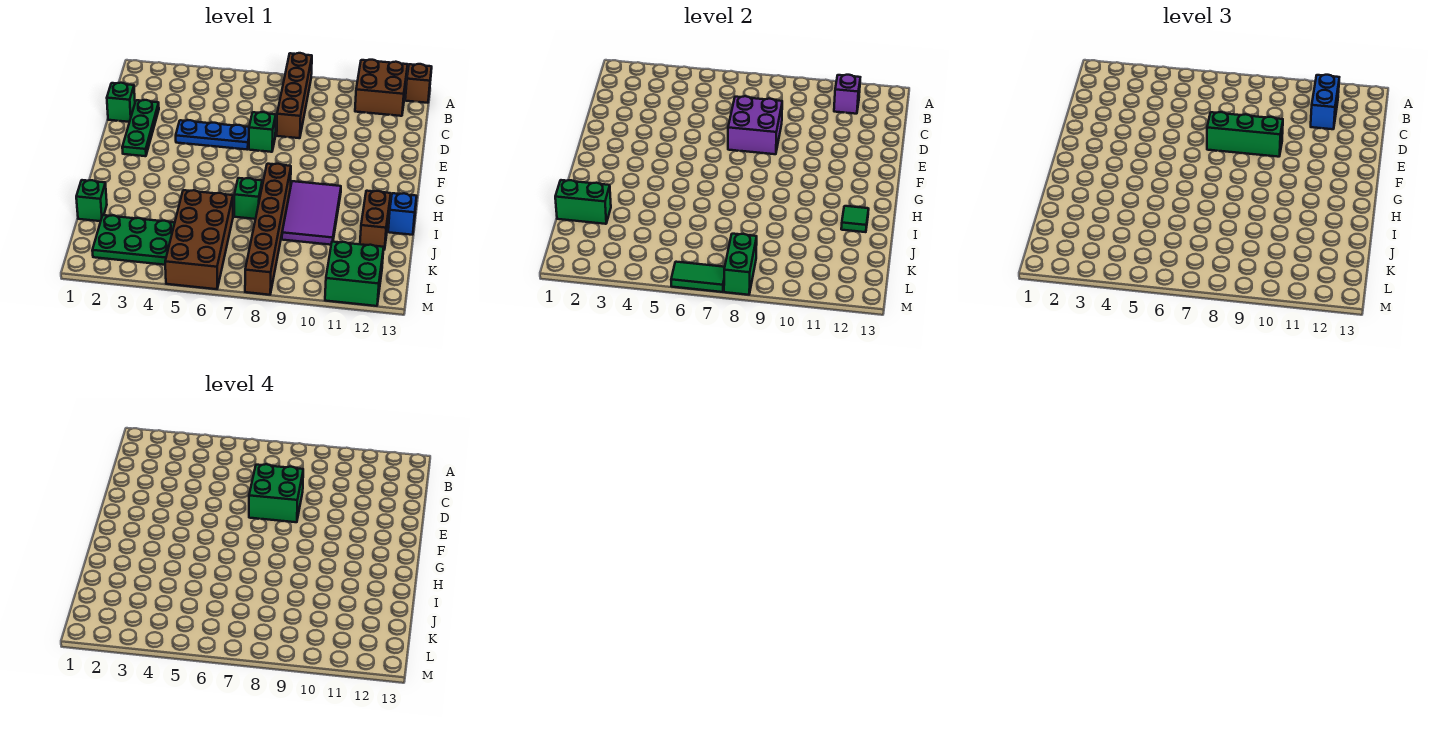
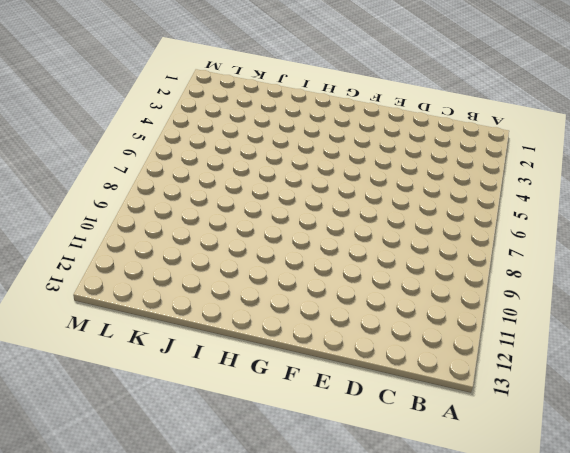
none -> brown 1x4 brick [277,53,312,138]
none -> brown 2x2 brick [355,60,408,116]
none -> brown 1x1 brick [405,64,432,103]

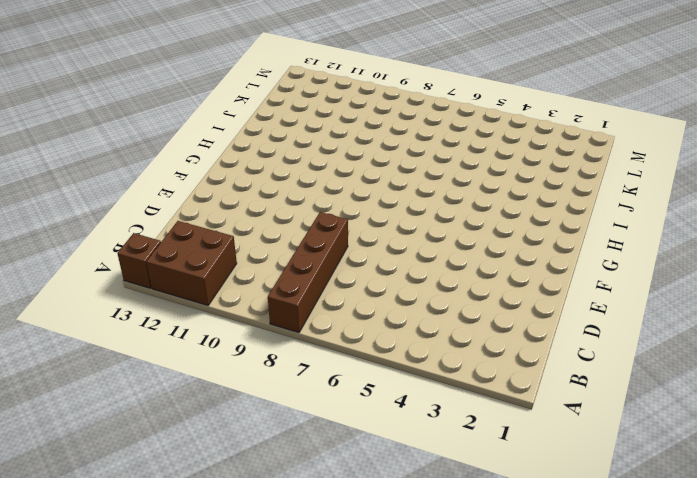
none -> green 1x1 brick [107,83,135,122]
none -> green 1x3 plate [122,100,159,156]
none -> blue 1x3 plate [176,120,249,150]

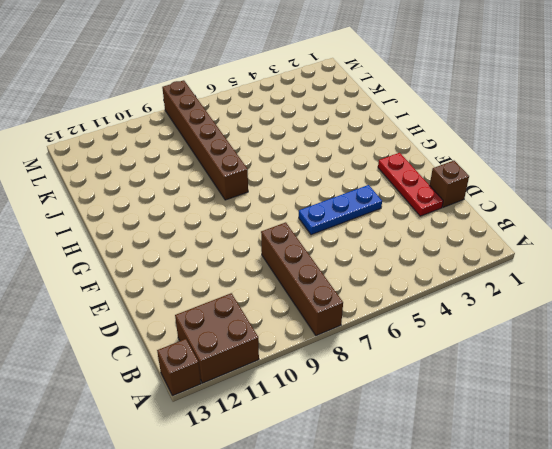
brown 1x1 brick [430,161,469,207] -> green 1x1 brick [107,83,135,122]
red 1x3 plate [378,153,443,216] -> green 1x3 plate [122,100,159,156]
none -> green 1x1 brick [249,112,276,152]
none -> purple 2x3 tile [282,181,341,245]
none -> green 1x1 brick [234,178,262,219]

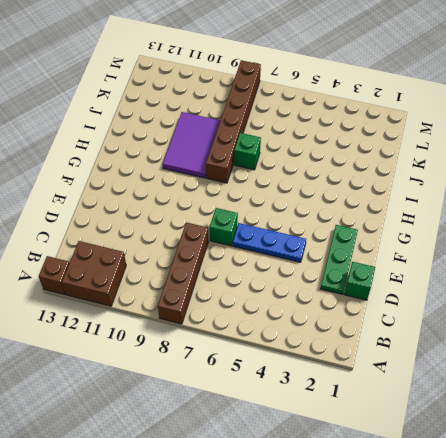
none -> brown 1x2 brick [360,191,391,250]
none -> blue 1x1 brick [388,193,417,235]
none -> green 1x1 brick [76,180,107,221]

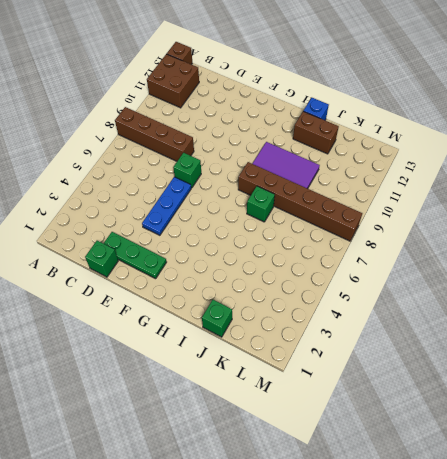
none -> brown 2x4 brick [165,190,233,289]
none -> green 2x3 plate [92,215,175,265]
none -> green 2x2 brick [325,242,384,306]

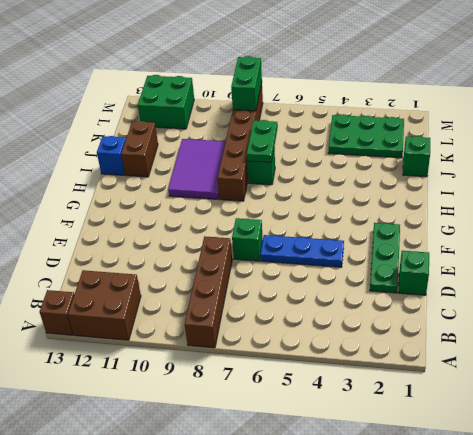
green 1x2 plate [247,120,277,163] -> none
none -> brown 2x4 brick [165,190,233,289]
none -> purple 1x1 brick [834,75,860,114]
none -> purple 2x2 brick [728,96,782,154]

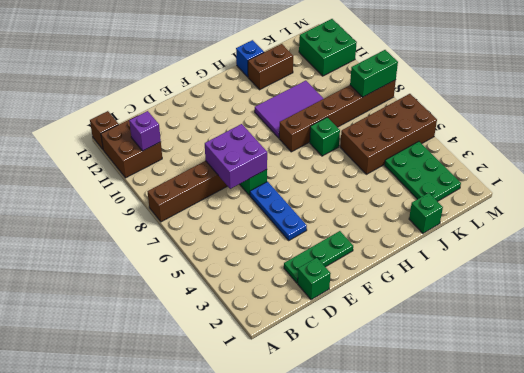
none -> green 1x1 tile [841,206,869,232]
none -> green 1x2 brick [555,180,611,224]
none -> green 1x2 tile [671,262,725,292]

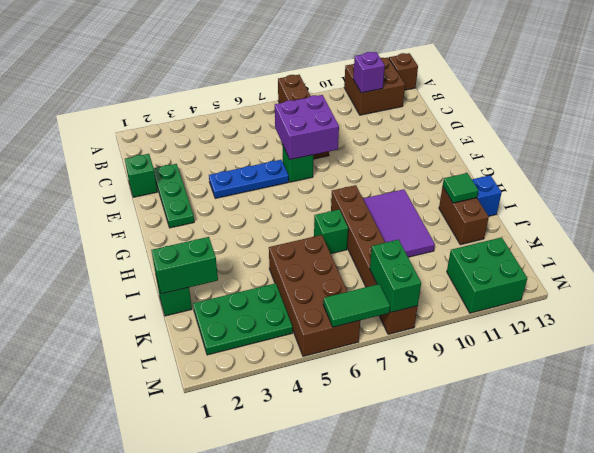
none -> blue 1x2 brick [1311,75,1339,129]
none -> green 1x3 brick [1207,112,1283,157]
none -> green 2x2 brick [249,464,303,522]

